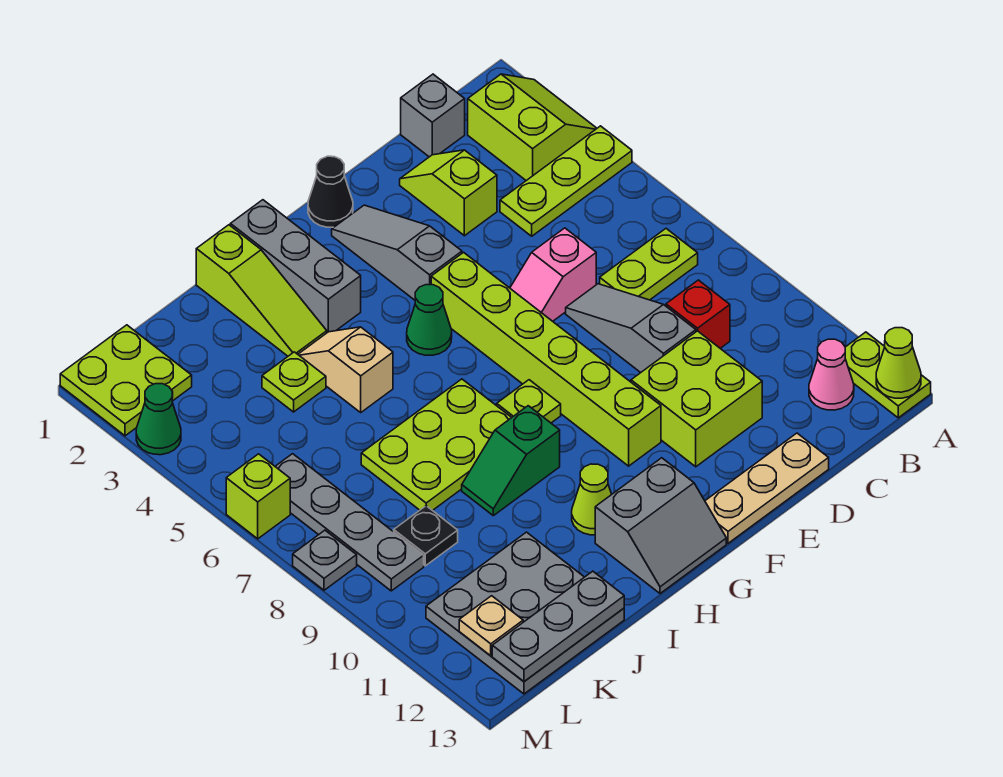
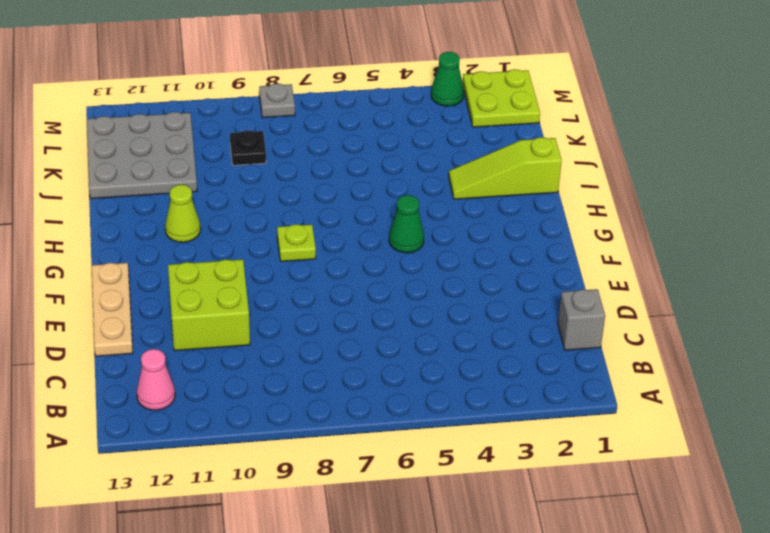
none -> lime 2x2 slope [468,74,597,181]
none -> lime 1x3 plate [500,126,632,236]
none -> lime 1x2 plate [845,332,931,418]
none -> lime 1x2 plate [600,229,698,300]

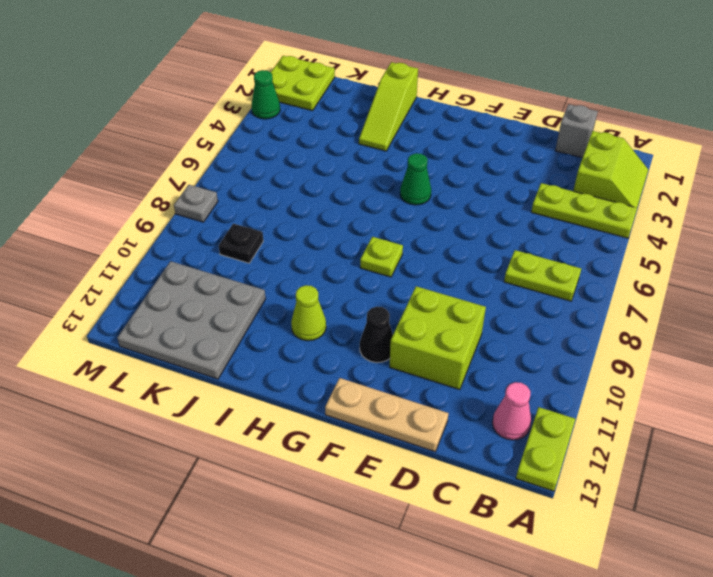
black 1x1 cone [360,307,393,363] -> black 1x1 cone moved to [308,156,353,227]
none -> red 1x1 brick [666,280,730,348]
none -> lime 1x2 slope [400,150,497,236]
none -> pink 1x2 slope [510,228,596,321]
none -> grey 1x3 slope [566,284,696,373]

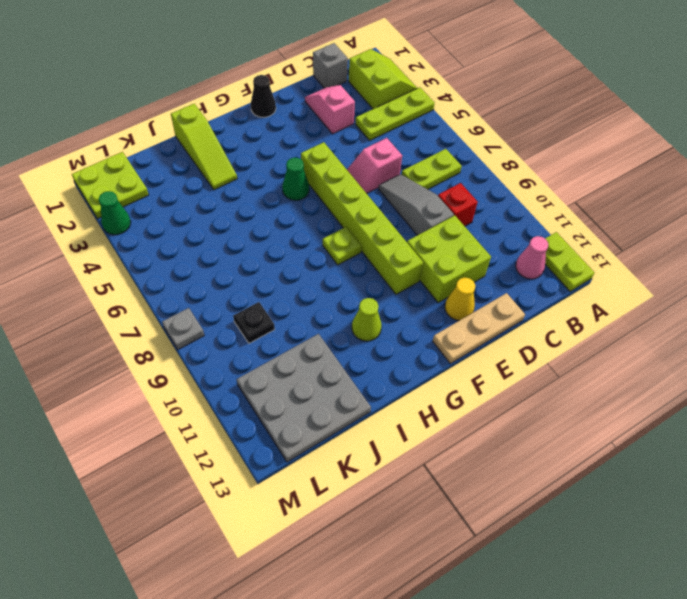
pink 1x2 slope [305,85,355,134] -> lime 1x2 slope [400,150,497,236]
yellow 1x1 cone [445,278,475,321] -> none
none -> grey 1x3 slope [332,205,462,300]
none -> grey 2x2 slope [595,458,726,593]
none -> grey 1x3 brick [230,200,361,333]
none -> lime 2x3 plate [361,379,512,511]

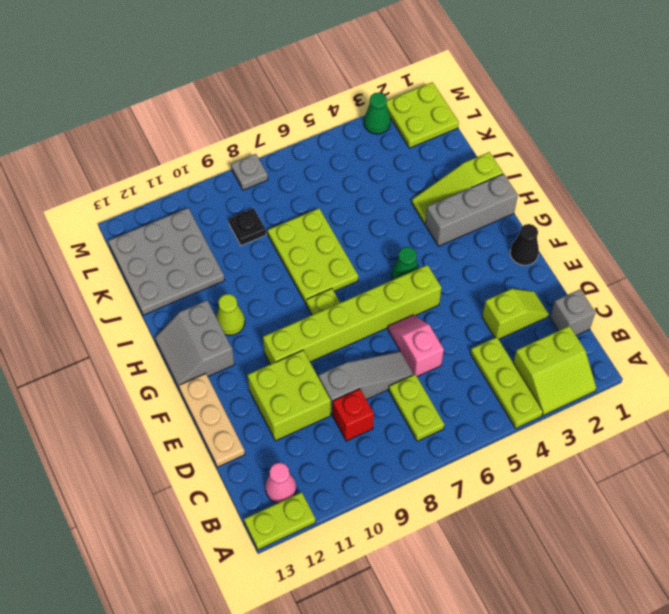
none -> grey 1x3 slope [332,205,462,300]
none -> green 1x2 slope [462,406,560,516]
none -> tan 1x2 slope [298,327,393,412]
none -> lime 1x1 plate [262,352,326,412]

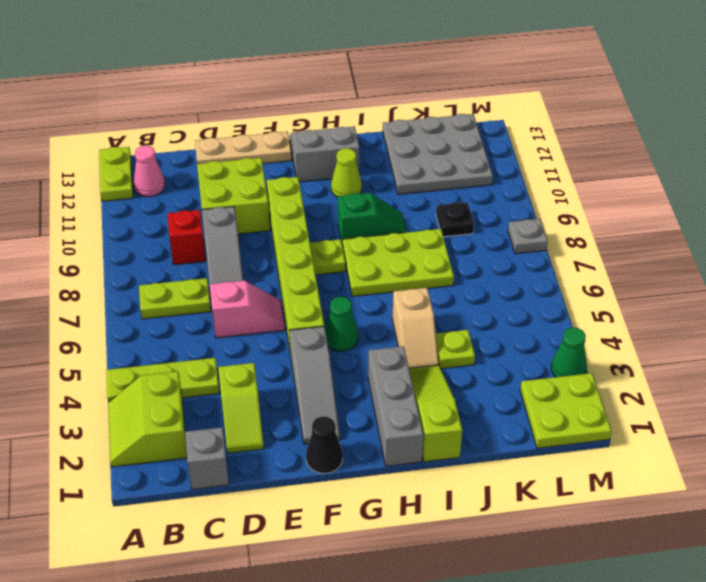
none -> grey 1x4 plate [275,454,424,591]
none -> lime 1x1 brick [226,454,290,539]
none -> lime 1x1 cone [876,328,921,398]
none -> grey 1x3 plate [492,571,624,681]

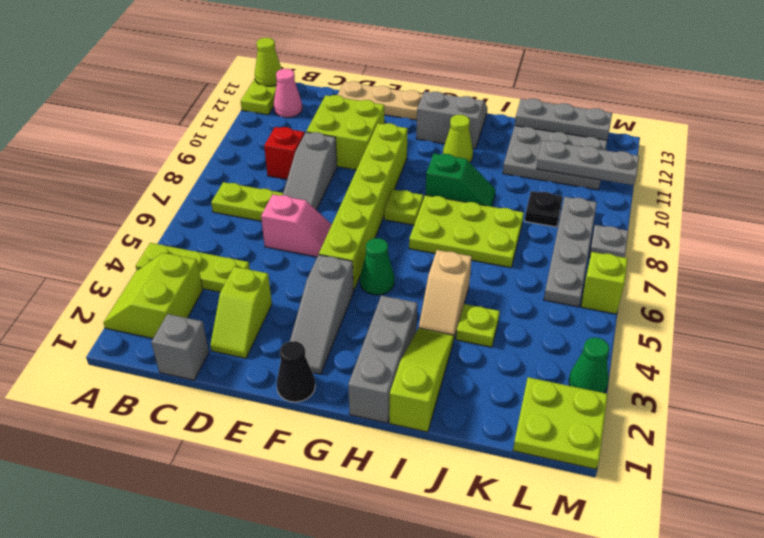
grey 1x3 plate [536,140,639,185] -> none
none -> tan 1x1 plate [459,596,523,656]

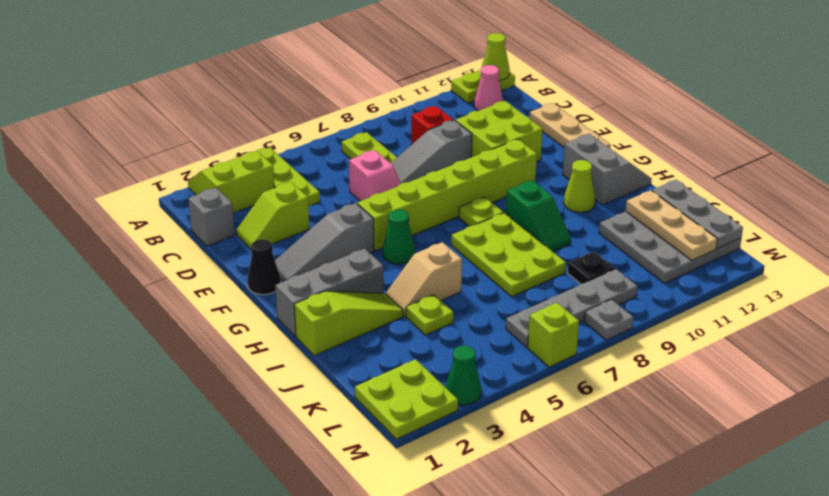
tan 1x3 plate [626,190,718,260] -> tan 1x1 plate [459,596,523,656]

